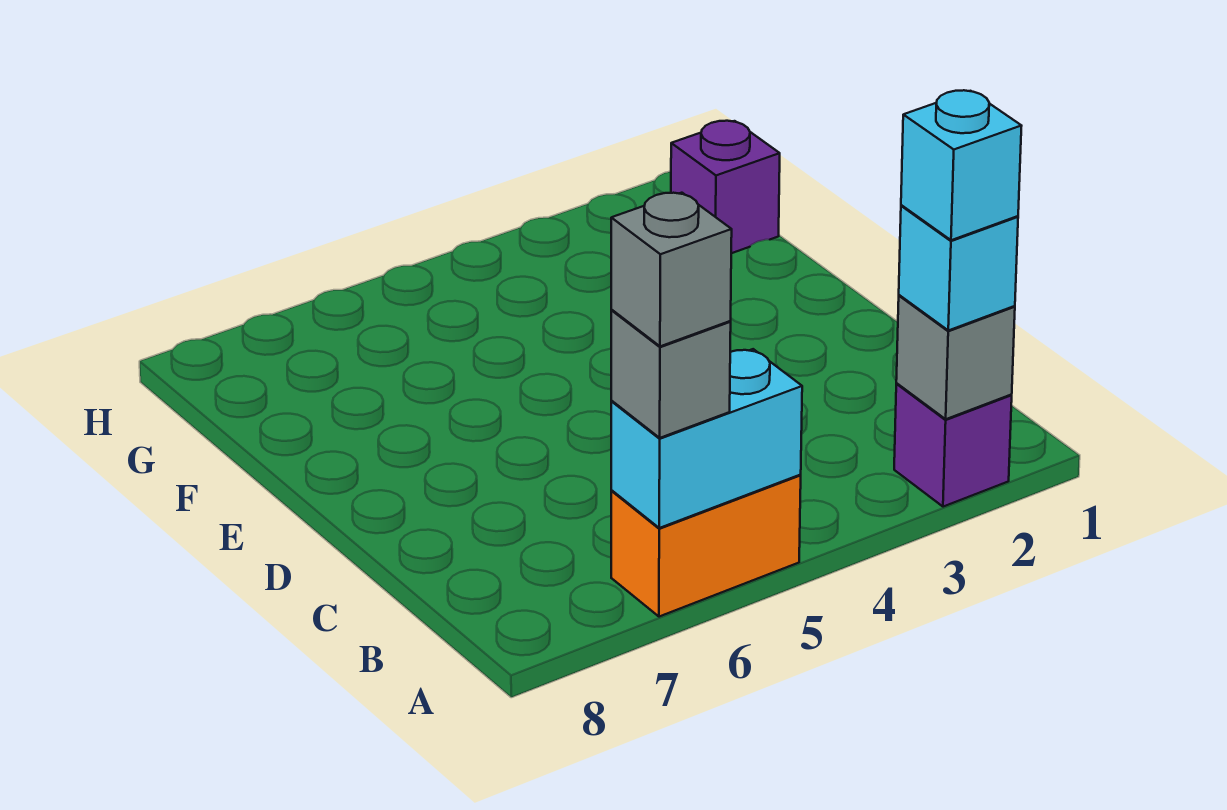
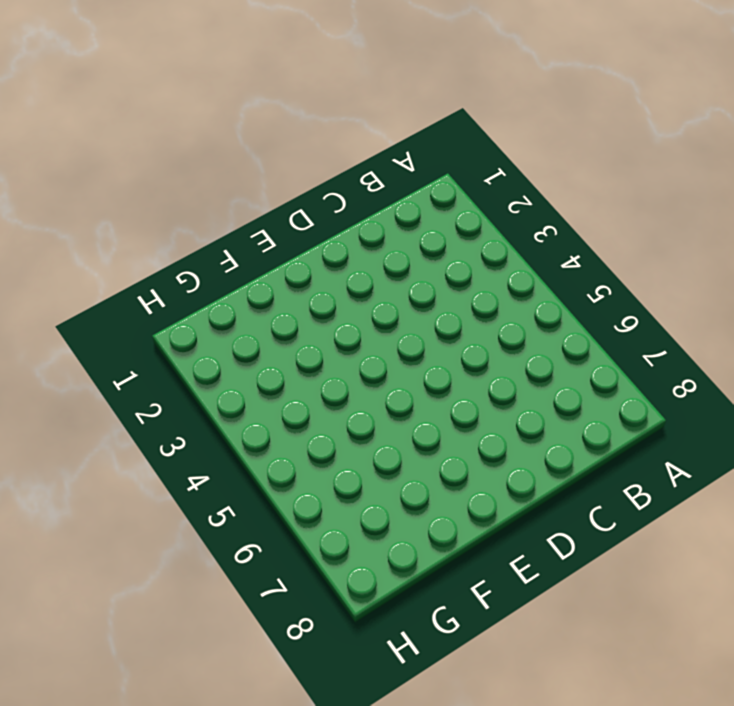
none -> purple 1x1 brick [894,384,1012,507]
none -> orange 1x2 brick [611,475,801,617]

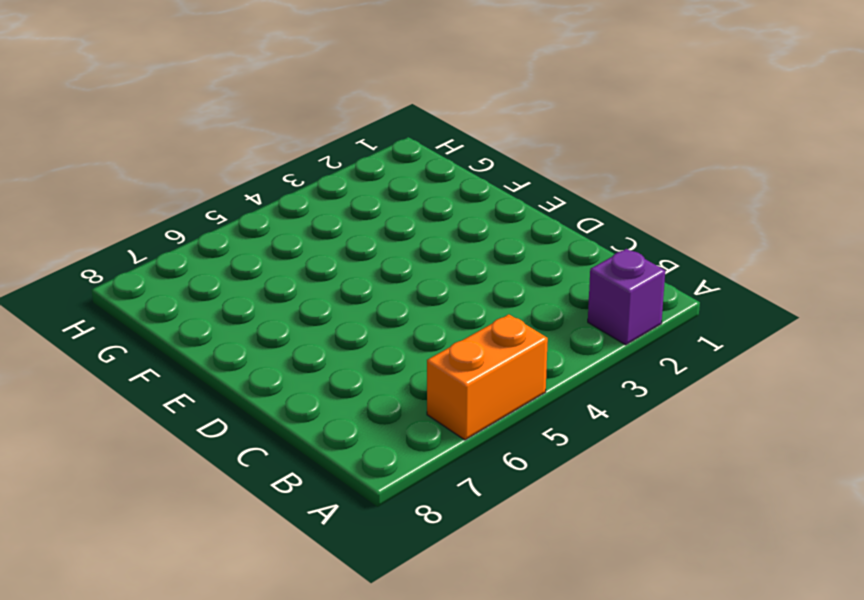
none -> purple 1x1 brick [671,121,780,253]
none -> grey 1x1 brick [896,295,1015,419]

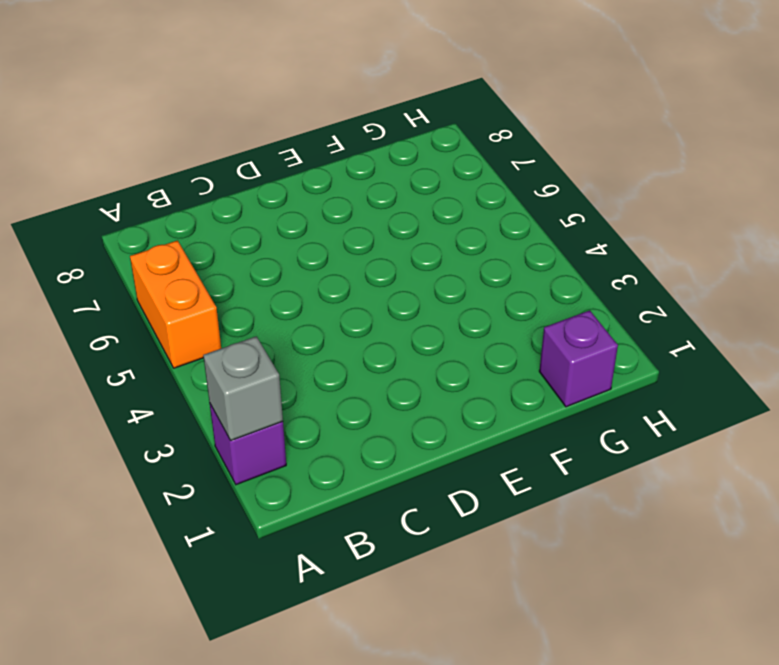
none -> cyan 1x2 brick [611,349,802,528]
none -> cyan 1x1 brick [899,205,1018,330]

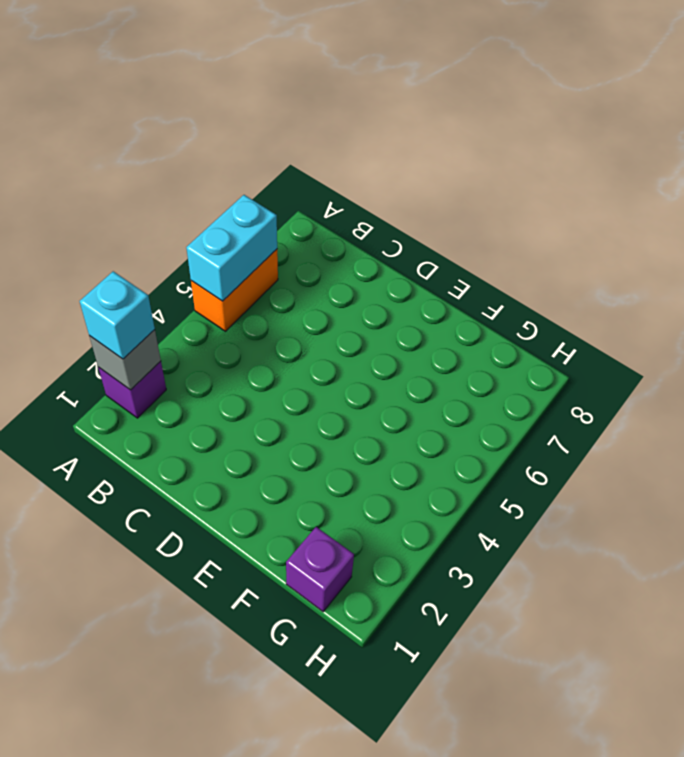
none -> grey 1x1 brick [611,310,731,438]
none -> cyan 1x1 brick [901,90,1021,240]

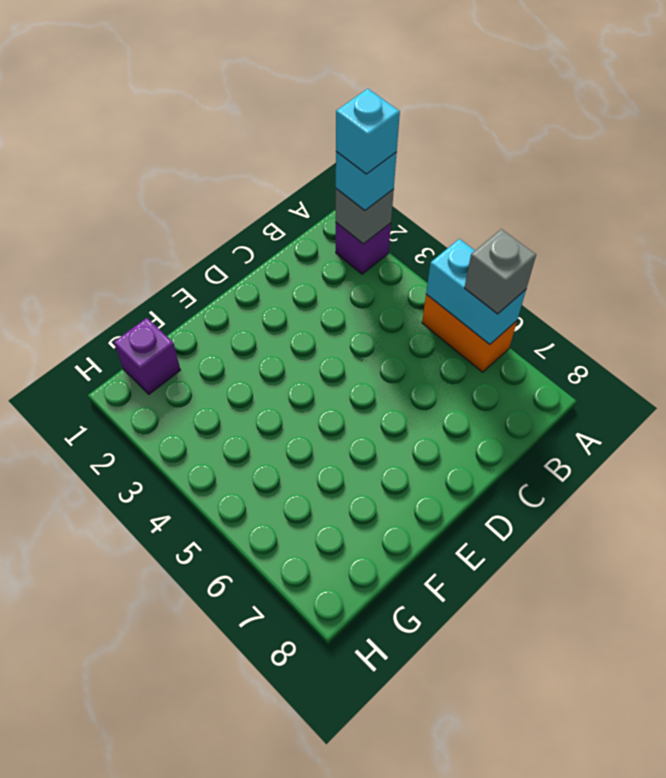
none -> grey 1x1 brick [611,193,732,346]

